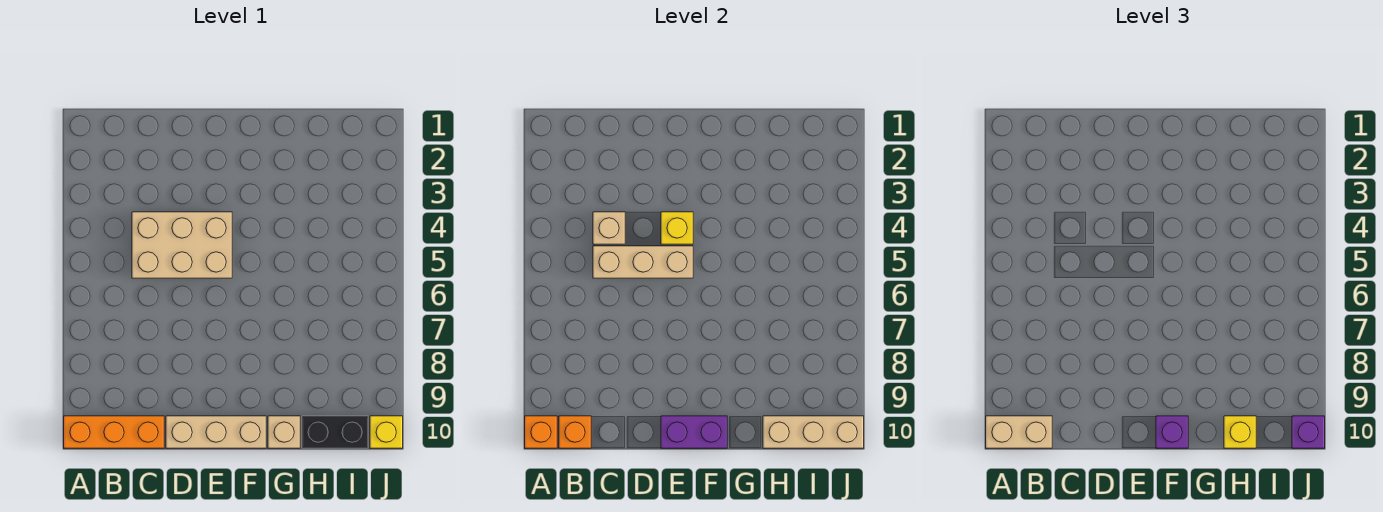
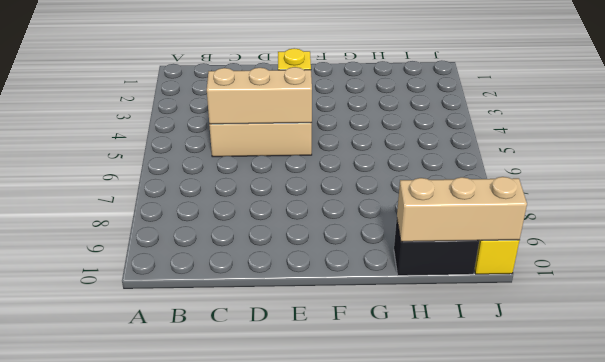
none -> orange 1x3 brick [64,416,164,448]
none -> tan 1x3 brick [166,416,266,448]
none -> tan 1x1 brick [268,416,300,448]

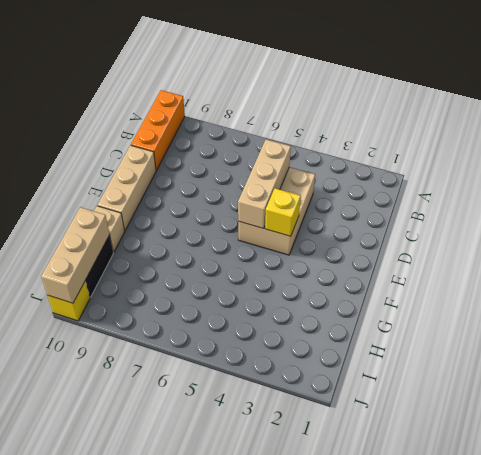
none -> orange 1x1 brick [525,416,557,448]
none -> orange 1x1 brick [559,416,591,448]
none -> tan 1x1 brick [593,212,625,244]

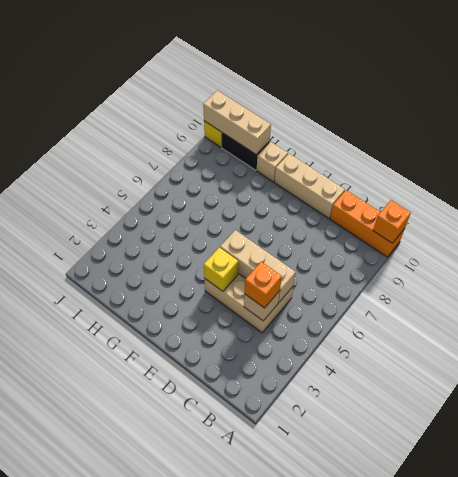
orange 1x1 brick [245,262,282,308] -> orange 1x1 brick moved to [559,416,591,448]
none -> purple 1x2 brick [661,416,727,448]
none -> tan 1x2 brick [986,416,1052,448]
none -> purple 1x1 brick [1156,416,1188,448]

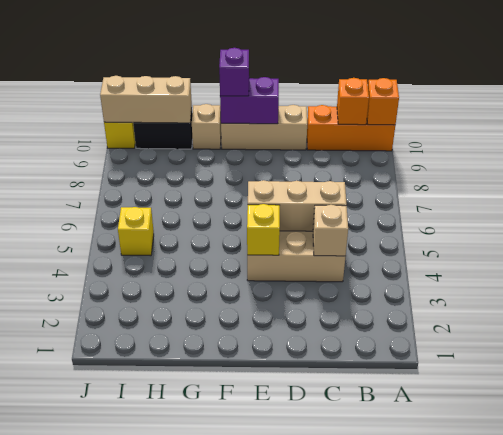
yellow 1x1 brick [118,207,154,256] -> yellow 1x1 brick moved to [1224,416,1256,448]
none -> tan 1x2 brick [986,416,1052,448]
none -> purple 1x1 brick [1292,416,1325,448]

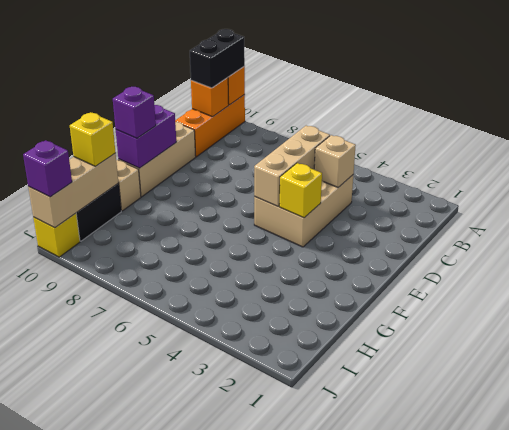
black 1x2 brick [190,29,245,88] -> tan 1x2 brick [986,416,1052,448]

